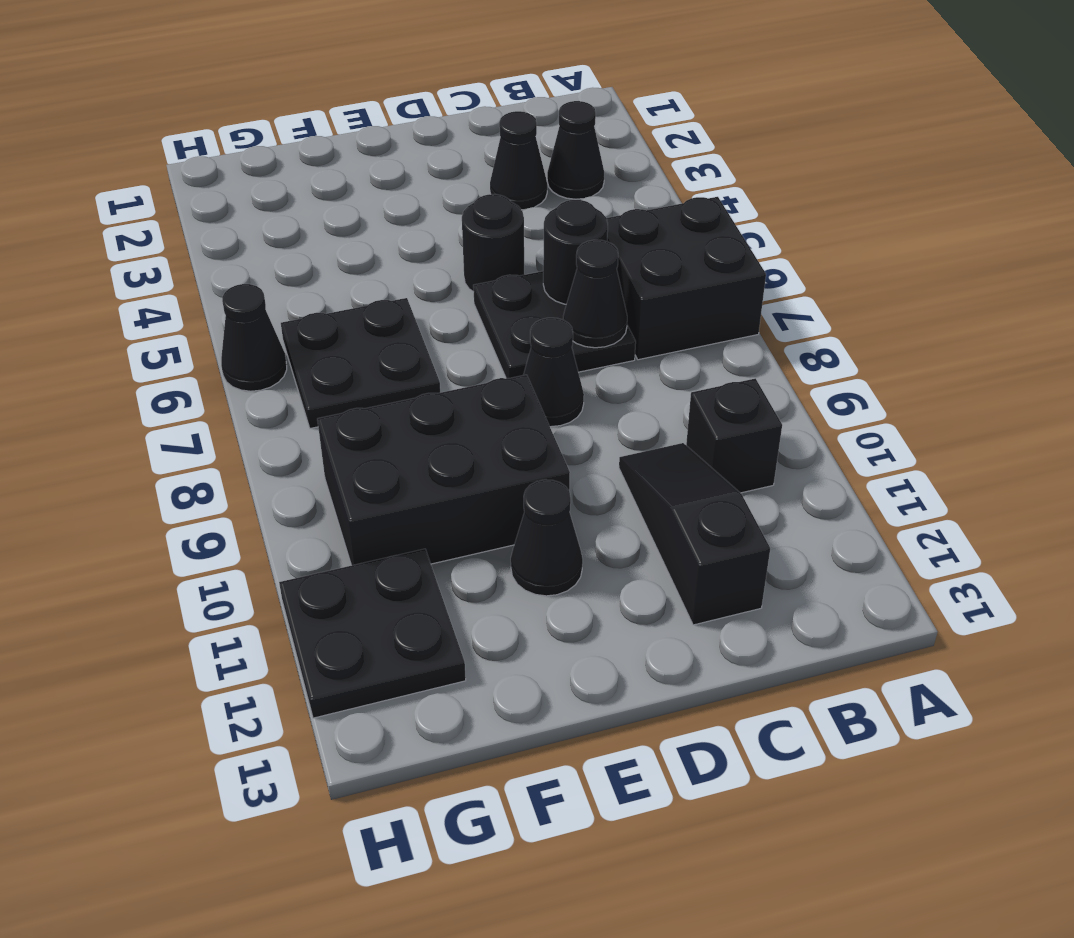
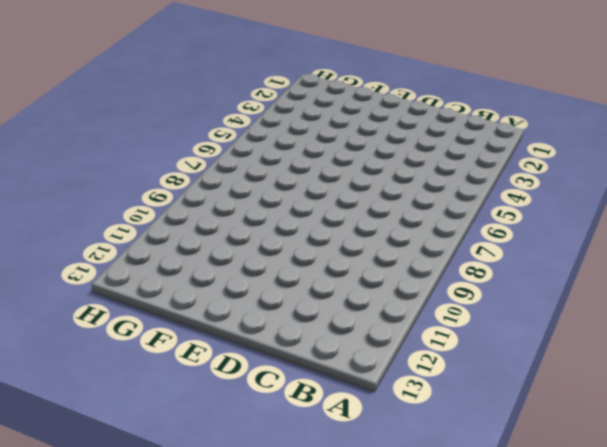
none -> black 2x2 brick [606,197,766,360]
none -> black 1x1 cone [547,101,604,199]
none -> black 1x1 brick [686,378,782,493]

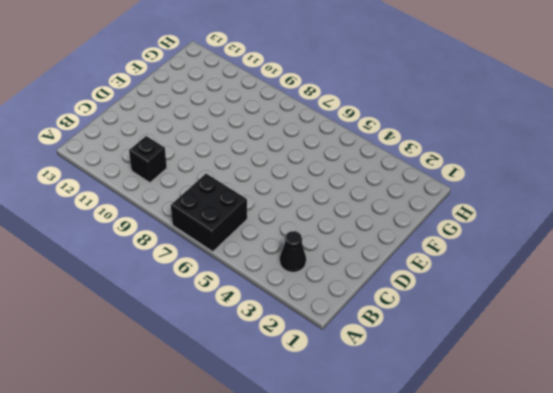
none -> black 1x1 cone [490,111,547,210]
none -> black 2x2 plate [473,271,636,378]
none -> black 1x3 slope [619,443,770,625]

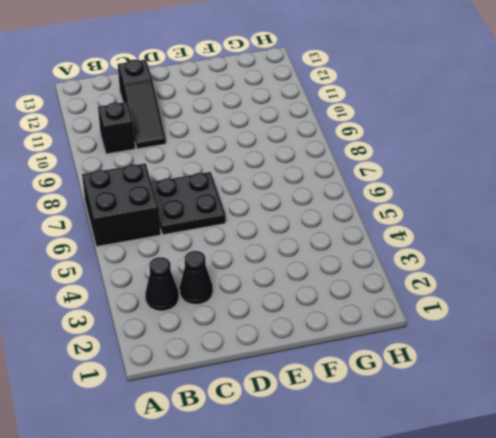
none -> black 1x1 round brick [462,194,524,292]
none -> black 1x1 cone [523,318,584,427]
none -> black 2x3 brick [317,375,570,565]

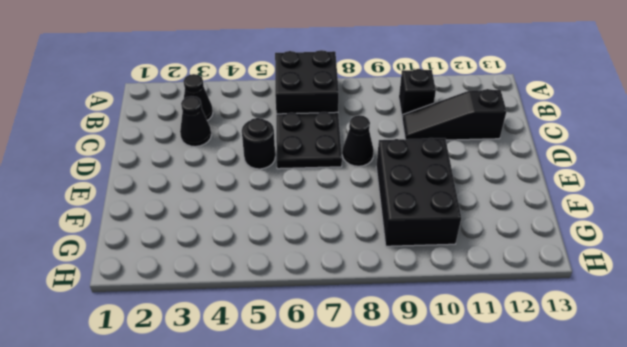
none -> black 1x1 cone [511,480,583,596]
none -> black 2x2 plate [281,298,440,429]
none -> black 2x2 plate [279,549,466,718]

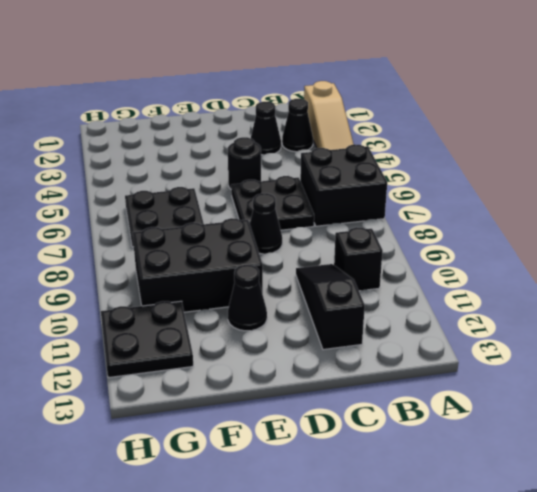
tan 1x3 slope [304,81,354,150] -> none
none -> black 1x1 cone [221,284,287,391]
none -> black 1x1 round brick [543,200,608,304]
none -> black 1x1 cone [563,240,627,348]

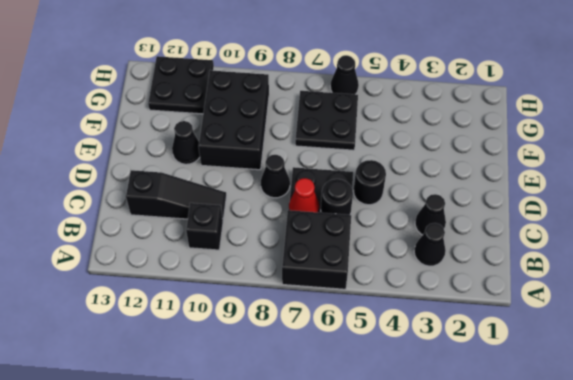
red 1x1 cone [289,178,319,212] -> black 1x1 cone [563,240,627,348]

